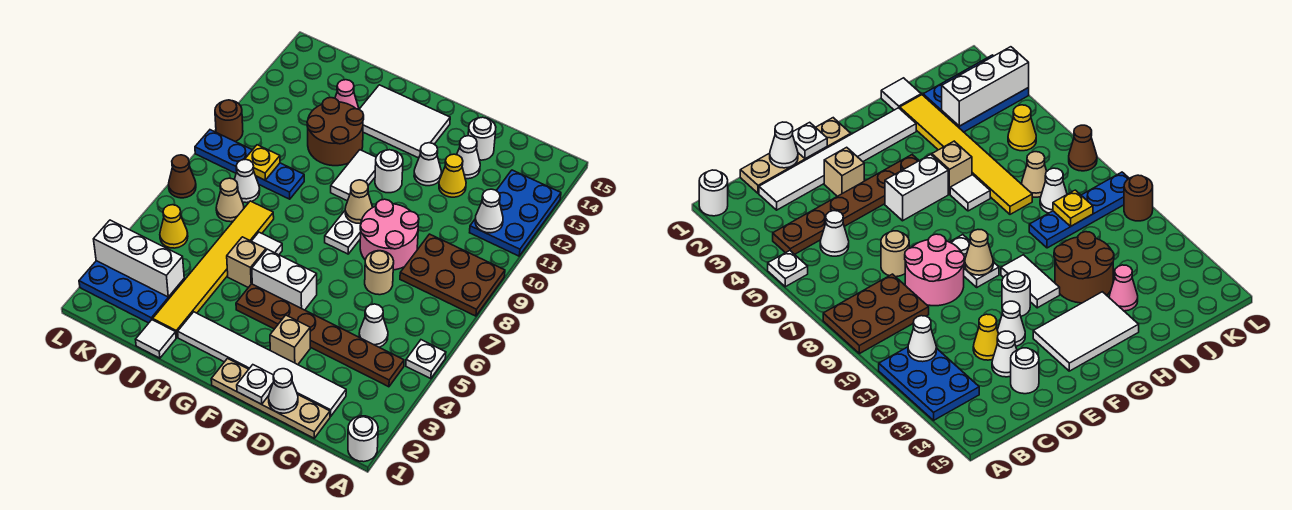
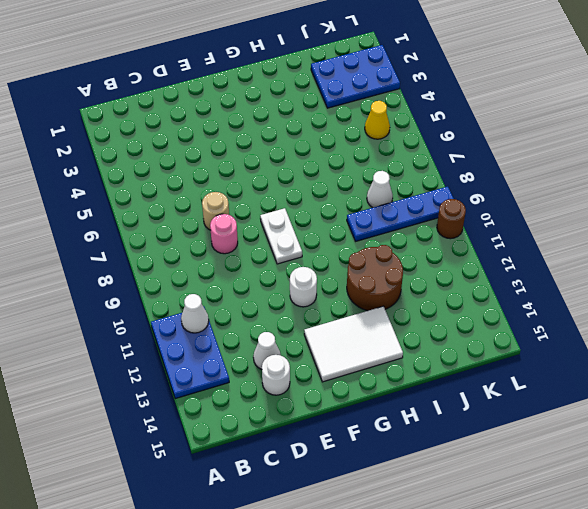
pink 1x1 round brick [210,214,238,254] -> pink 2x2 round brick [360,199,419,270]
none -> white 1x1 round brick [348,416,378,462]
none -> white 1x1 plate [406,340,446,379]
none -> brown 2x3 plate [400,234,505,316]
none -> brown 1x6 plate [236,284,404,387]

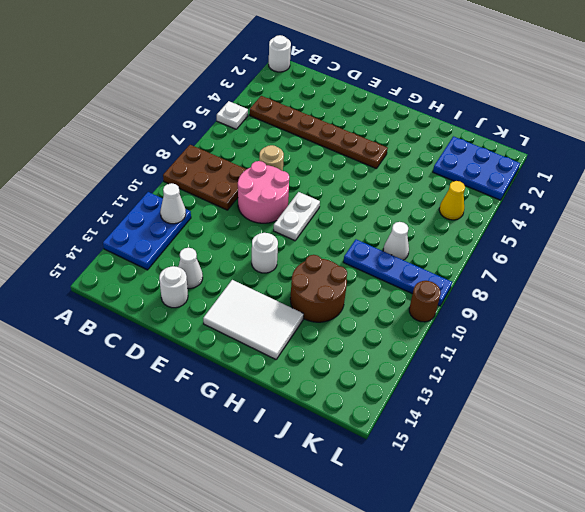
none -> tan 1x4 plate [211,359,330,438]
none -> white 1x6 tile [178,312,346,416]
none -> white 1x1 cone [359,304,388,347]
none -> yellow 1x1 cone [439,154,466,197]

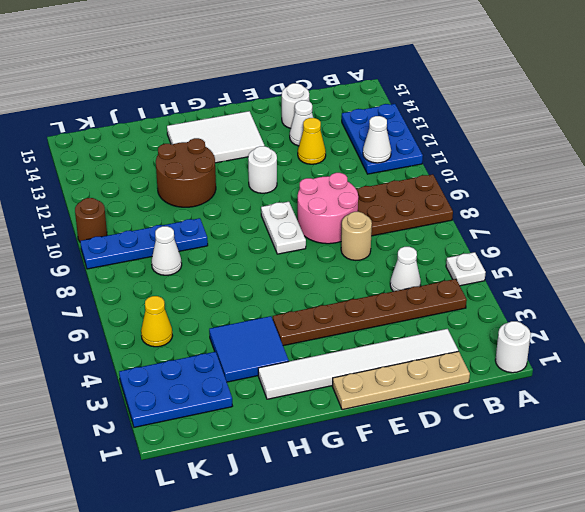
blue 2x2 tile [209,316,289,382] -> yellow 1x6 tile [153,201,274,337]
none -> tan 1x1 brick [270,315,310,365]
none -> white 1x1 cone [414,143,441,186]
none -> white 1x2 brick [252,249,317,310]
none -> white 1x2 tile [331,150,376,201]

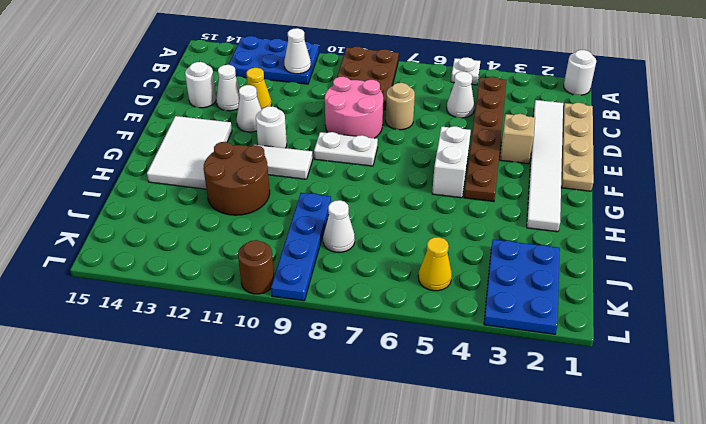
none -> tan 1x1 brick [227,237,266,288]
none -> white 1x1 tile [252,232,282,255]
none -> white 1x1 tile [136,320,176,358]
none -> yellow 1x6 tile [153,201,274,337]

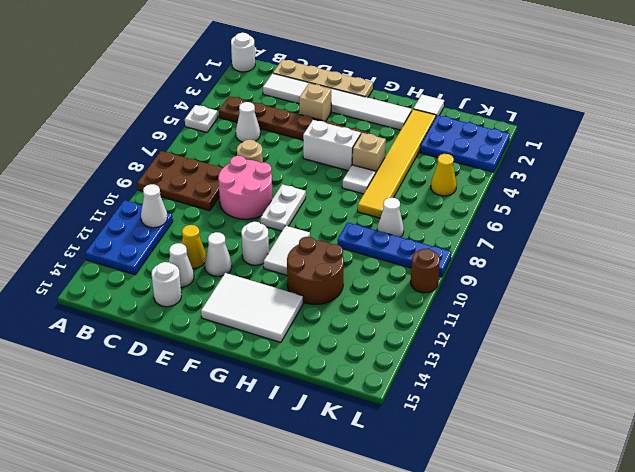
none -> pink 1x1 cone [335,80,359,109]
none -> tan 1x1 cone [216,178,244,222]
none -> brown 1x1 cone [169,155,196,198]
none -> white 1x1 cone [269,369,298,413]

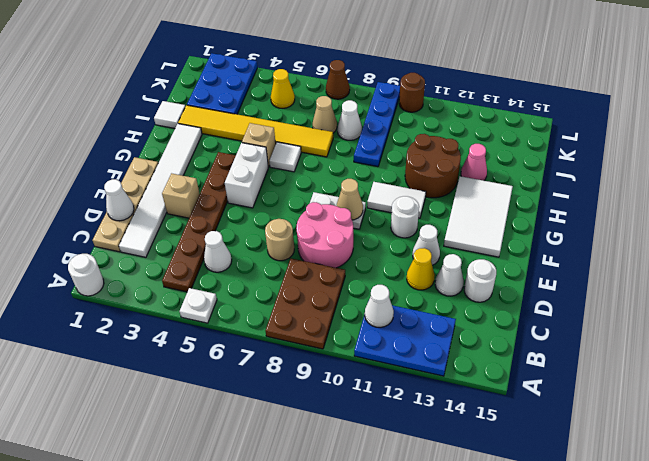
none -> white 1x1 plate [237,365,274,404]
none -> white 1x3 brick [94,220,184,297]
none -> yellow 1x1 plate [244,145,280,180]

